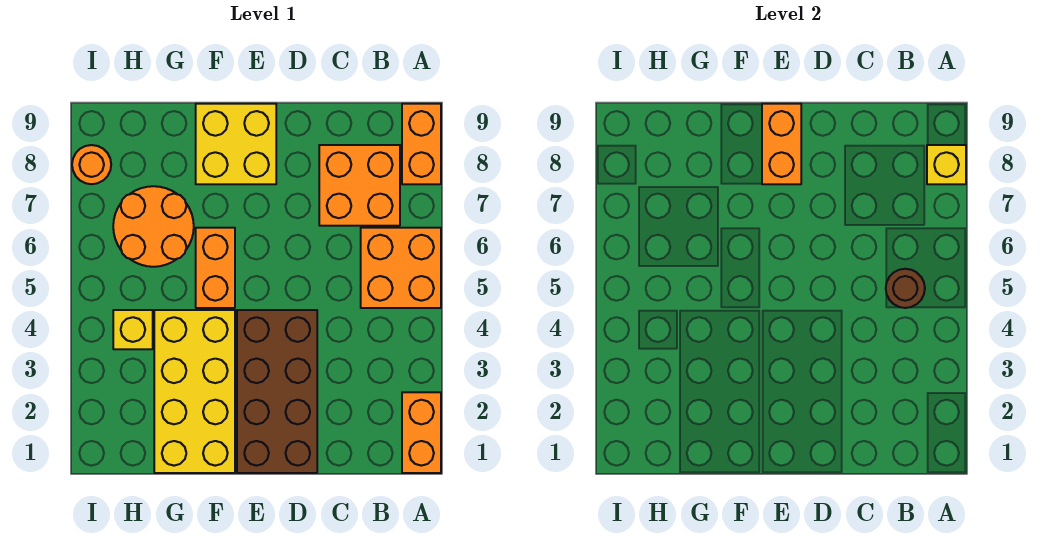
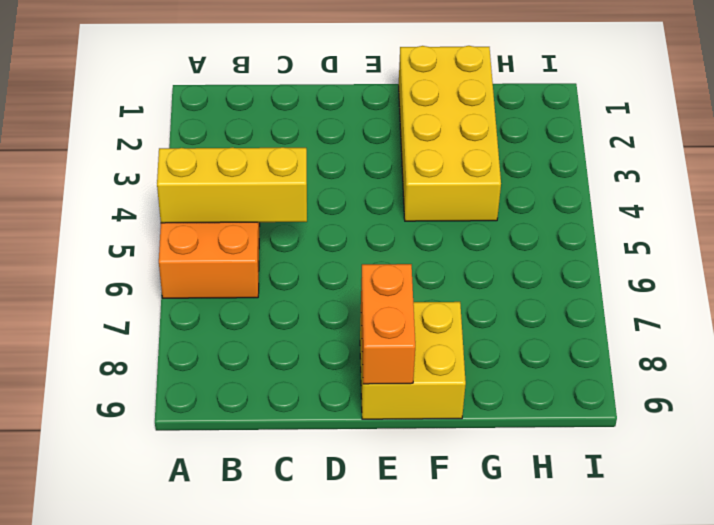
yellow 1x3 brick [157,147,307,223] -> brown 1x1 round brick [886,269,925,308]
none -> orange 1x2 brick [402,392,441,473]
none -> orange 1x2 brick [402,104,441,184]
none -> orange 2x2 brick [319,145,400,226]

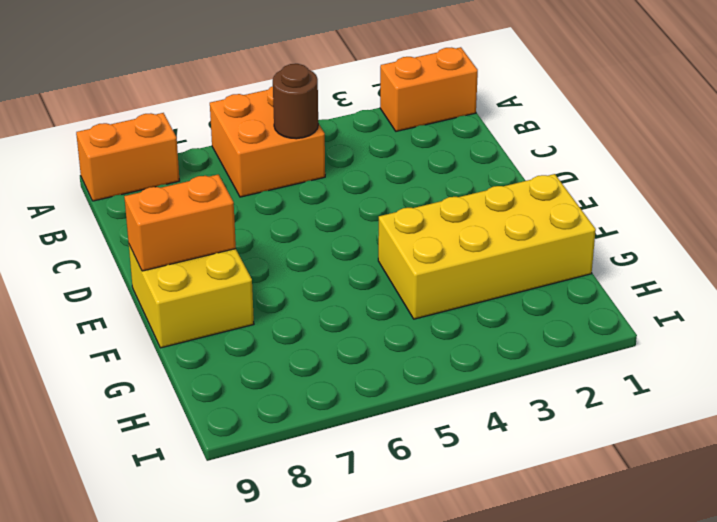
none -> orange 2x2 brick [319,145,400,226]
none -> brown 2x4 brick [237,310,317,473]
none -> orange 1x2 brick [196,228,235,308]

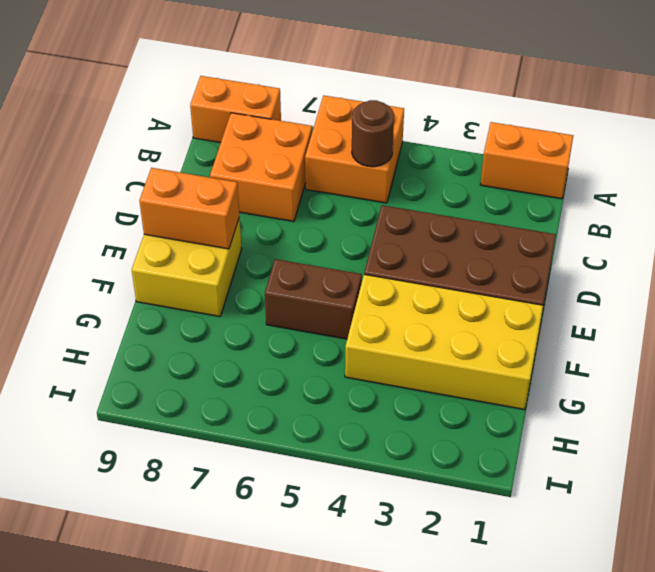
brown 1x2 brick [265,259,362,339] -> orange 1x2 brick [196,228,235,308]
none -> orange 2x2 round brick [113,186,194,267]
none -> yellow 1x1 brick [113,310,153,349]
none -> orange 1x1 round brick [72,145,111,184]

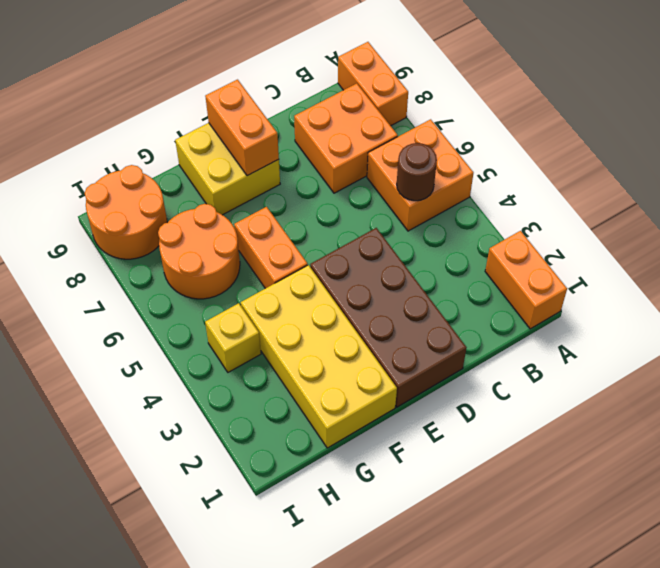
orange 2x2 round brick [85,165,167,259] -> orange 1x1 round brick [72,145,111,184]
none -> yellow 1x1 brick [927,145,966,184]

